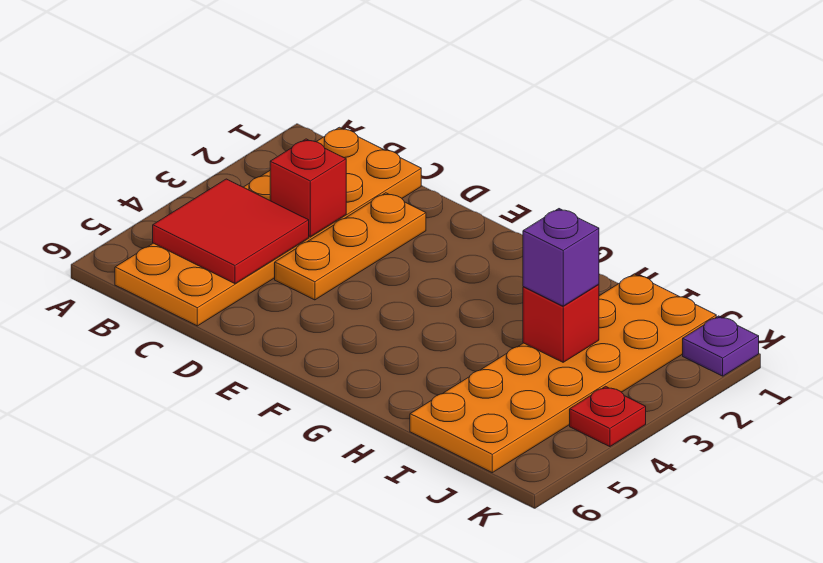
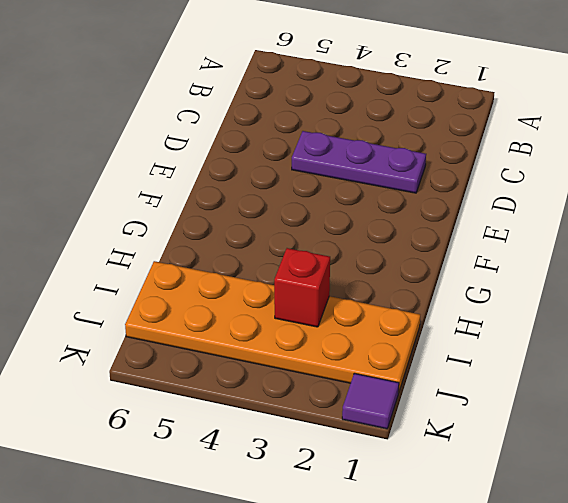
purple 1x3 plate [292,131,426,193] -> orange 1x3 plate [275,193,426,300]
purple 1x1 tile [342,373,399,429] -> purple 1x1 plate [683,316,759,376]
none -> orange 2x6 plate [115,127,421,326]
none -> red 1x1 plate [570,386,646,447]

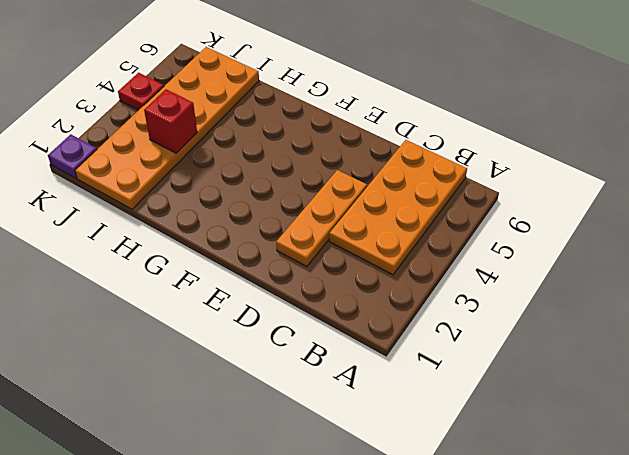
orange 2x4 plate [329,140,467,275] -> orange 2x6 plate [115,127,421,326]
none -> red 2x2 tile [153,179,309,284]
none -> red 1x1 brick [270,139,346,237]

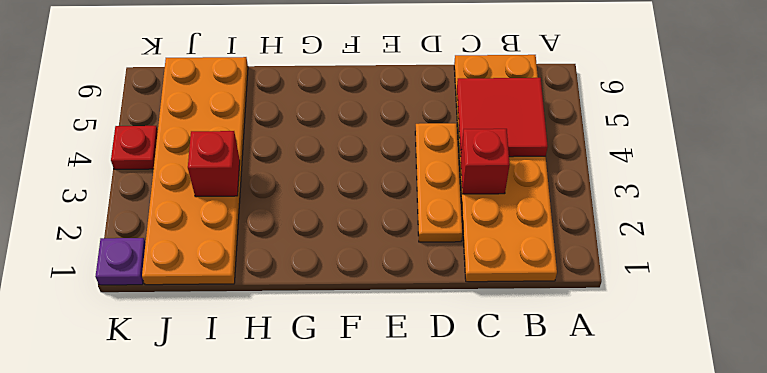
none -> purple 1x1 brick [523,209,599,306]

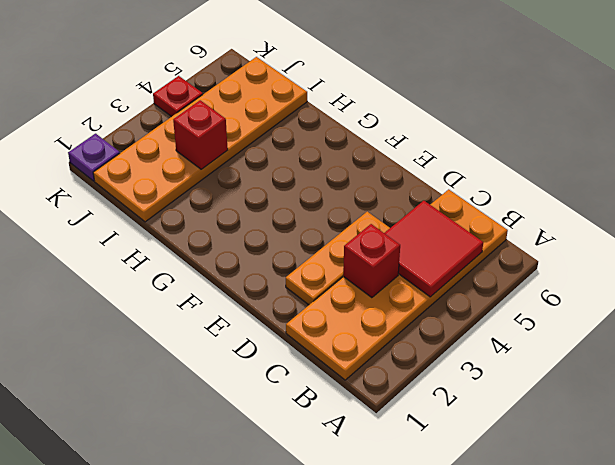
none -> purple 1x1 brick [523,209,599,306]

